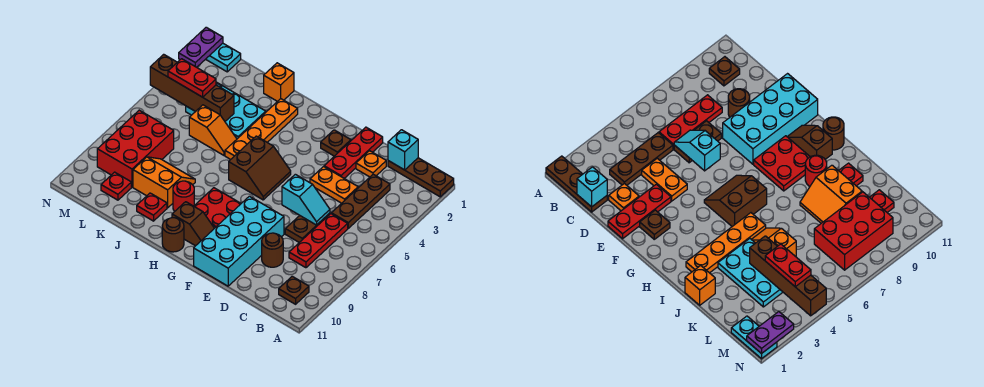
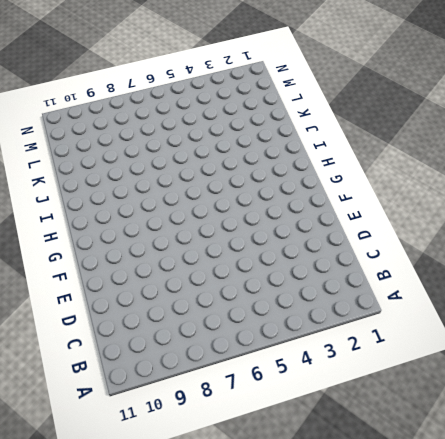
none -> brown 1x3 plate [388,158,454,197]
none -> brown 1x1 plate [279,276,309,304]
none -> brown 1x3 plate [331,174,390,228]
none -> red 1x3 plate [289,214,348,268]

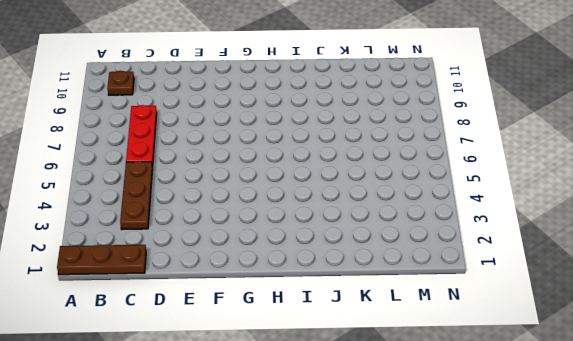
none -> orange 1x1 plate [356,151,386,177]
none -> orange 1x2 plate [310,167,358,203]
none -> brown 1x2 plate [285,213,330,242]
none -> brown 1x1 round brick [262,233,283,267]

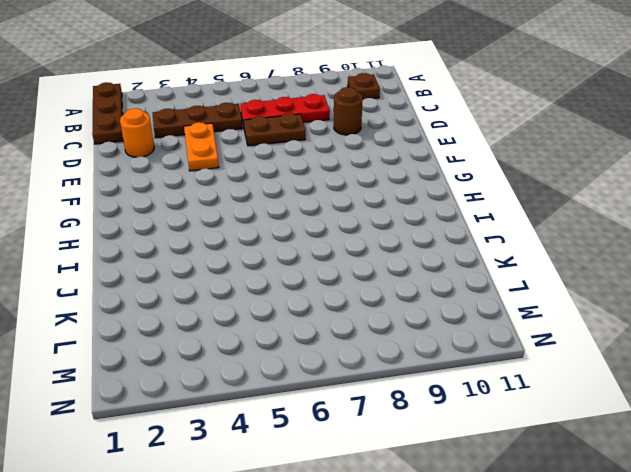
orange 1x1 round brick [120,108,154,157] -> orange 1x1 plate [356,151,386,177]
none -> red 1x3 plate [324,127,383,178]
none -> cyan 2x4 brick [194,196,284,286]
none -> brown 1x1 plate [321,130,351,156]
none -> brown 2x2 slope [229,136,291,200]

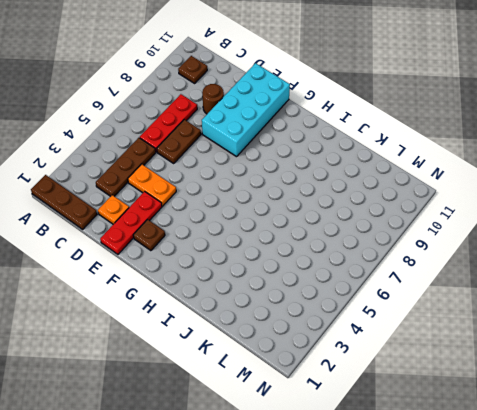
none -> brown 2x2 slope [229,136,291,200]
none -> red 2x2 plate [194,188,241,228]
none -> brown 1x2 slope [172,202,214,246]
none -> brown 1x1 round brick [162,218,184,252]

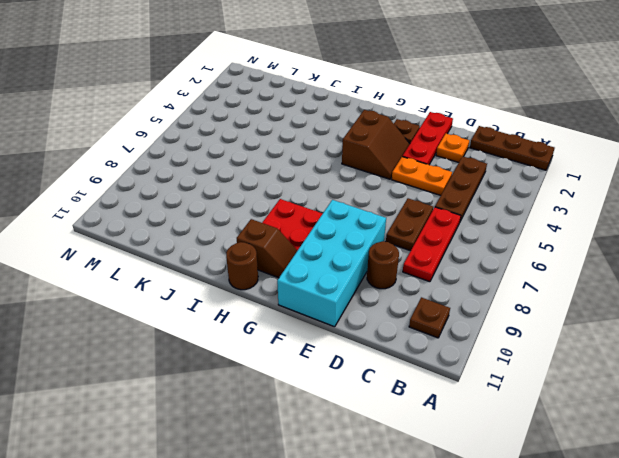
brown 2x2 slope [342,110,410,179] -> brown 2x2 slope moved to [229,136,291,200]
none -> orange 1x4 plate [225,99,298,159]
none -> red 1x1 round brick [173,181,194,211]
none -> orange 1x1 brick [264,63,294,102]
none -> cyan 2x3 plate [186,82,266,139]

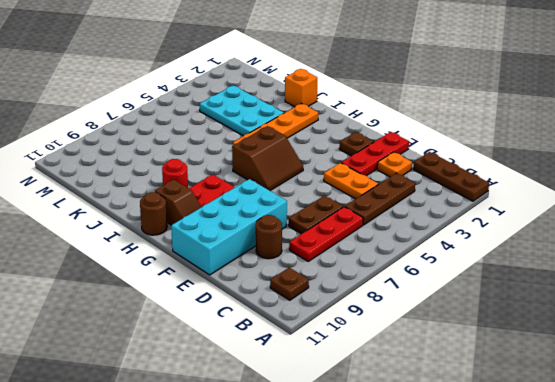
none -> orange 1x2 slope [189,105,237,155]
none -> orange 2x2 slope [133,157,195,208]
none -> red 1x1 plate [137,193,167,221]
none -> red 2x3 brick [97,110,174,187]

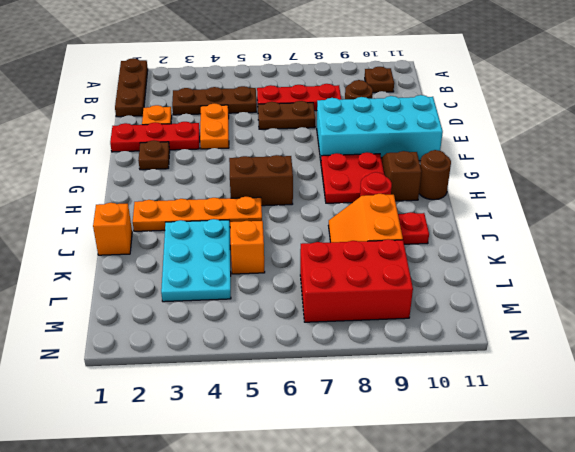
none -> red 1x1 plate [101,172,131,200]
none -> cyan 1x2 plate [206,44,241,72]
none -> cyan 1x1 brick [388,130,418,170]
none -> cyan 1x2 slope [282,174,330,225]

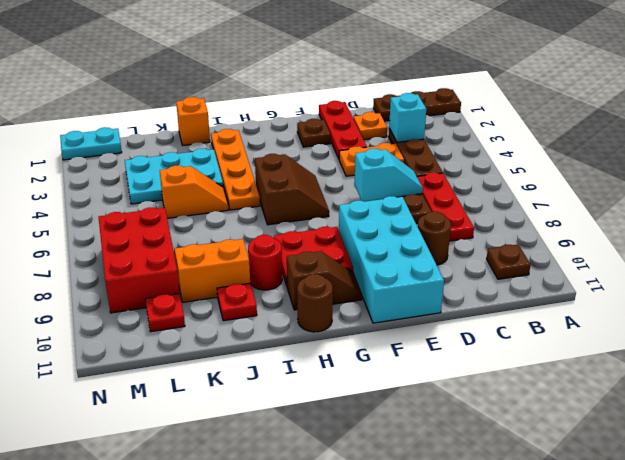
cyan 1x1 brick [389,93,426,142] -> cyan 1x1 brick moved to [388,130,418,170]
none -> brown 1x4 brick [150,54,234,121]
none -> purple 1x2 plate [179,27,223,67]
none -> red 1x2 plate [168,59,216,97]

